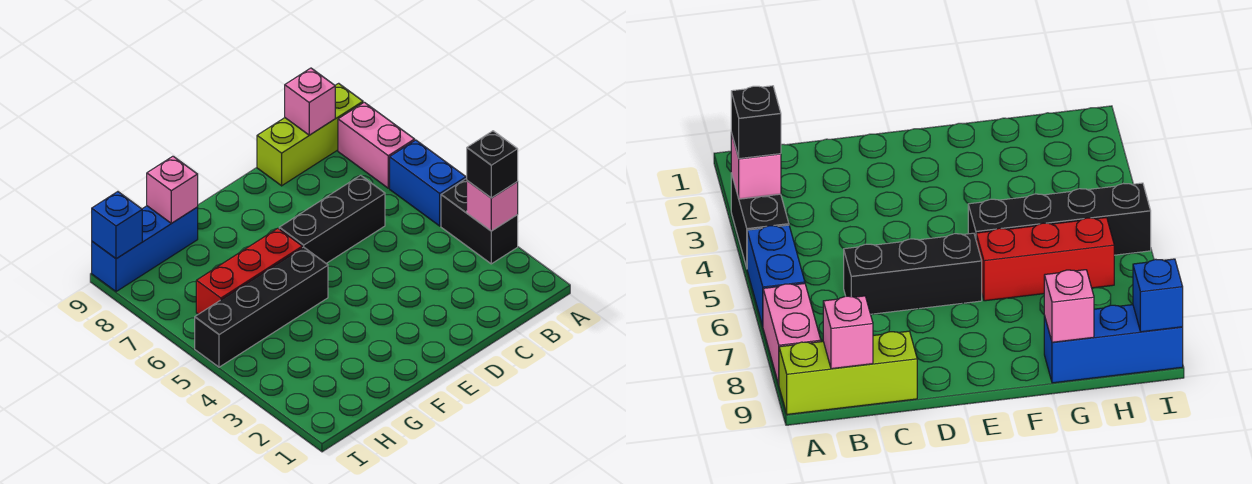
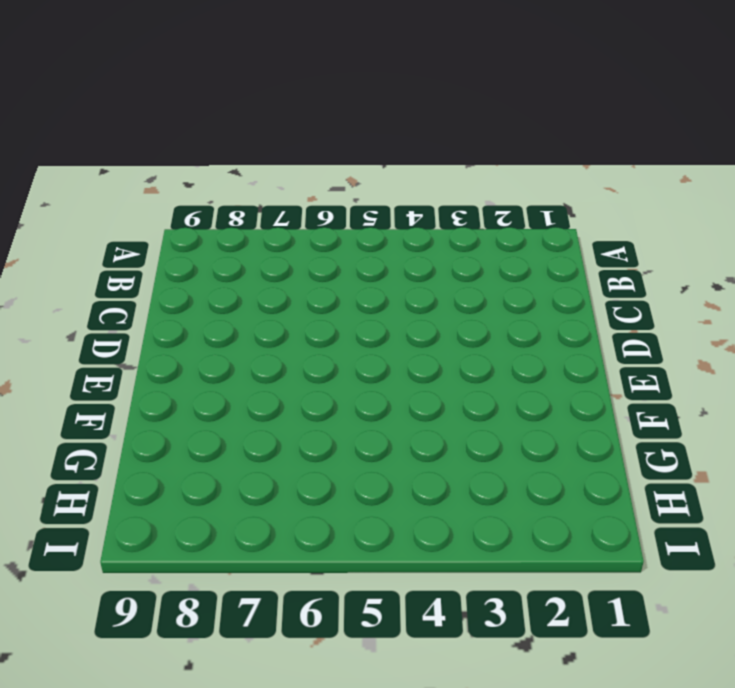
none -> black 1x2 brick [441,178,518,264]
none -> blue 1x2 brick [390,140,466,226]
none -> pink 1x2 brick [338,102,415,188]

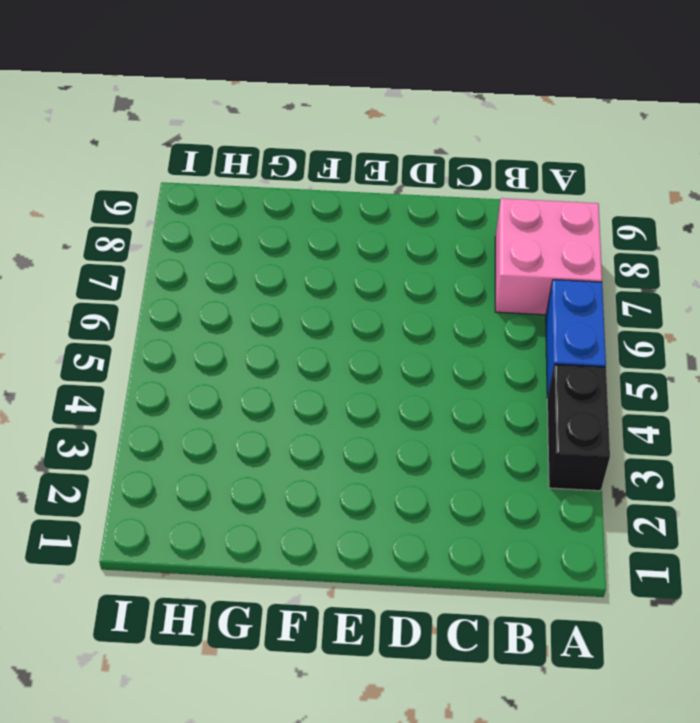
pink 2x2 brick [495,198,602,315] -> pink 1x2 brick [338,102,415,188]
none -> lime 1x3 brick [257,83,363,186]
none -> black 1x3 brick [279,175,385,264]
none -> black 1x4 brick [195,247,328,367]

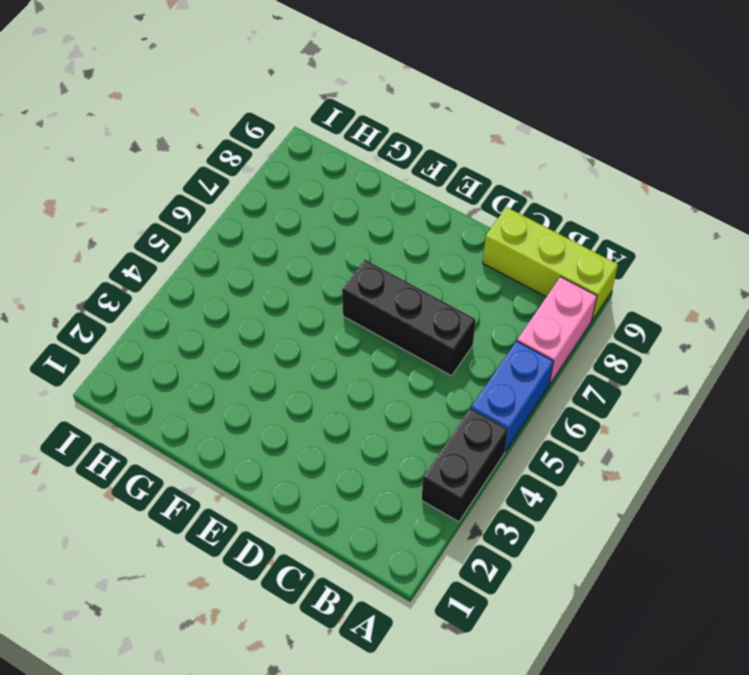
none -> black 1x4 brick [195,247,328,367]
none -> red 1x3 brick [196,228,302,314]
none -> blue 1x3 brick [92,206,198,292]

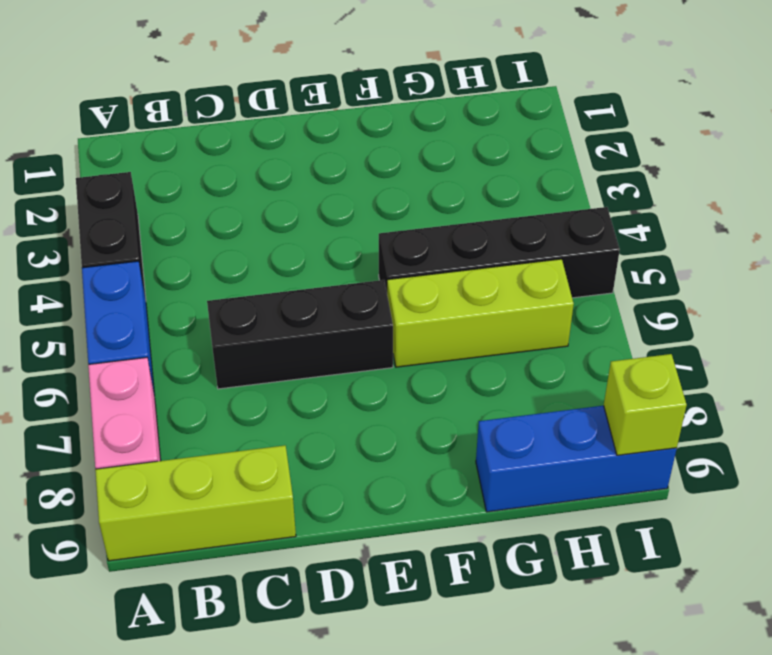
lime 1x3 brick [387,259,574,367] -> red 1x3 brick [196,228,302,314]
lime 1x1 brick [604,354,687,455] -> blue 1x1 brick [92,192,142,259]
none -> pink 1x1 brick [467,181,518,231]
none -> pink 1x1 brick [285,68,335,135]
none -> pink 1x1 brick [147,156,198,223]

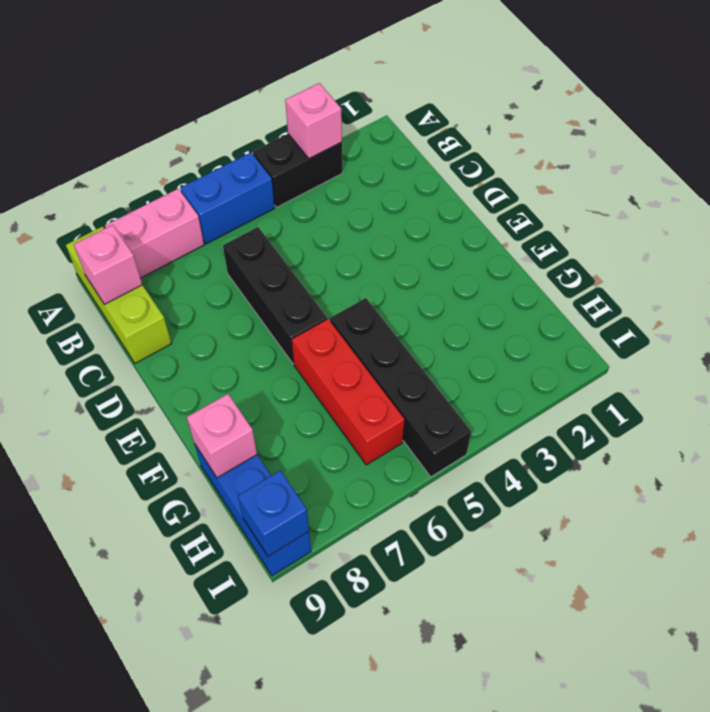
none -> black 1x1 brick [467,131,518,198]

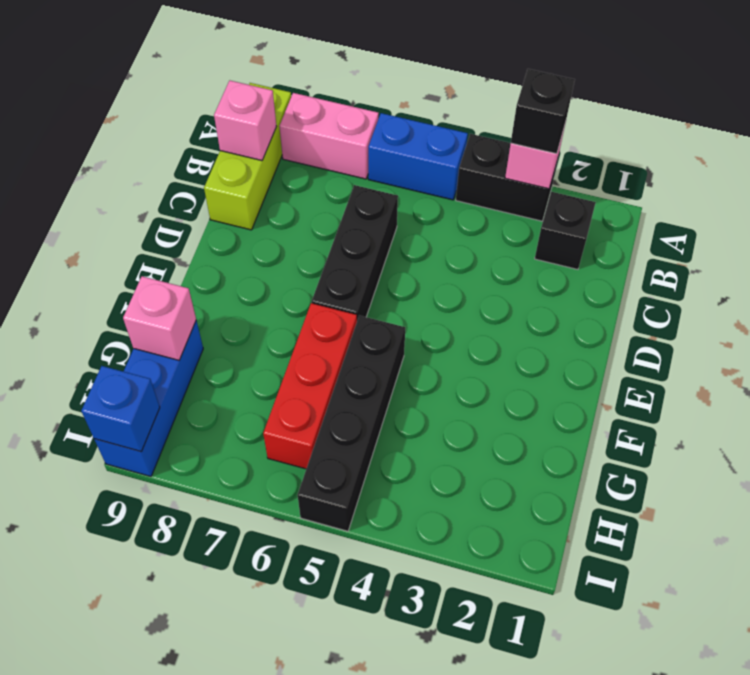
black 1x1 brick [535,192,596,269] -> none

